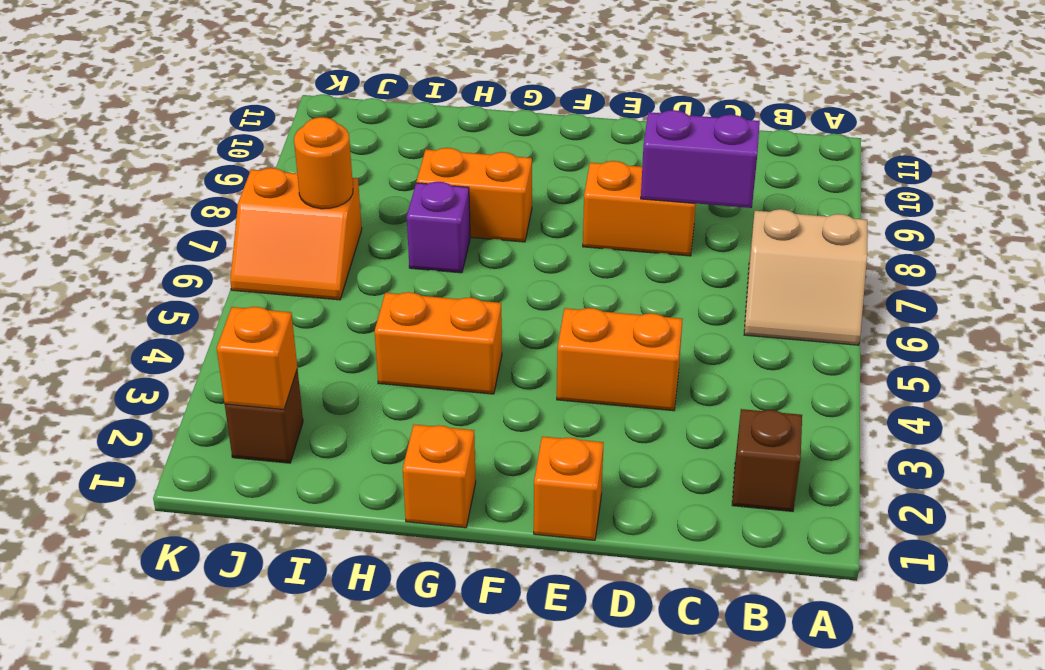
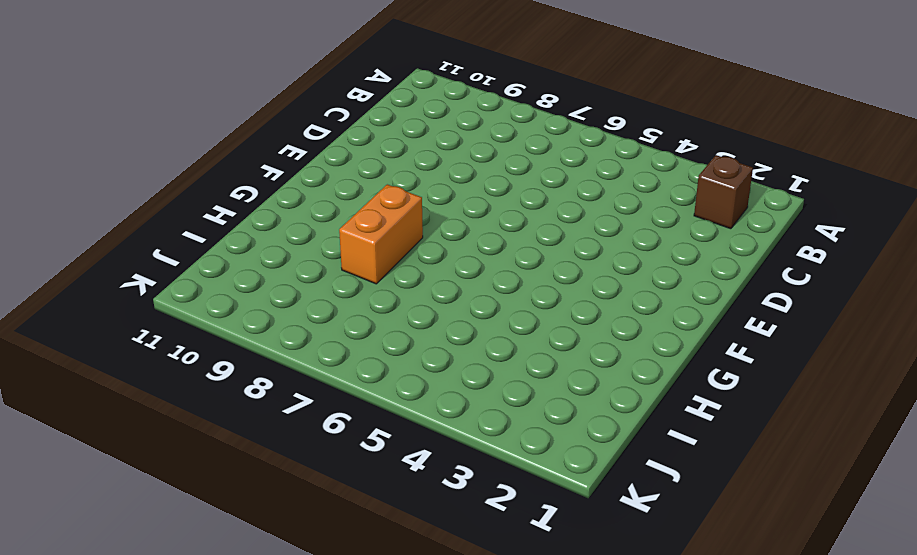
none -> tan 2x2 slope [744,209,867,345]
none -> orange 1x2 brick [557,308,683,411]
none -> orange 1x2 brick [583,161,696,256]

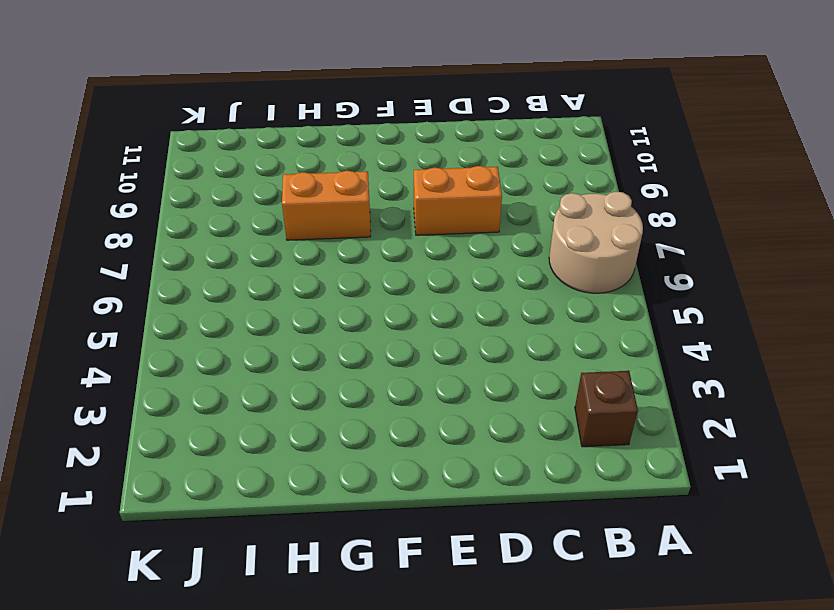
tan 2x2 round brick [549,192,643,293] -> tan 2x2 slope [744,209,867,345]
none -> orange 1x2 brick [557,308,683,411]
none -> orange 1x1 brick [534,436,604,540]
none -> orange 1x1 brick [403,425,476,528]

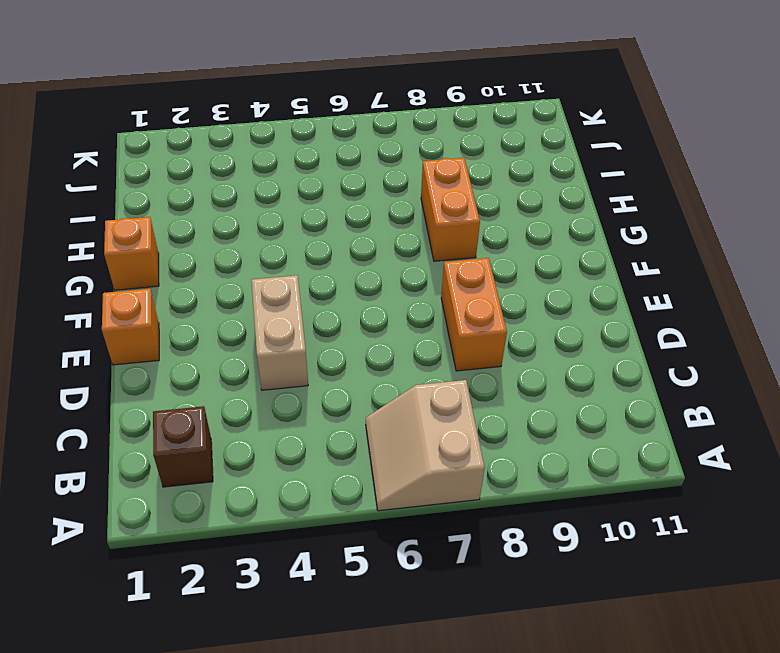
tan 1x2 brick [251,275,308,390] -> orange 1x2 brick [557,308,683,411]
none -> orange 1x2 brick [375,292,502,394]
none -> purple 1x1 brick [407,182,470,273]
none -> brown 1x1 brick [225,369,303,463]

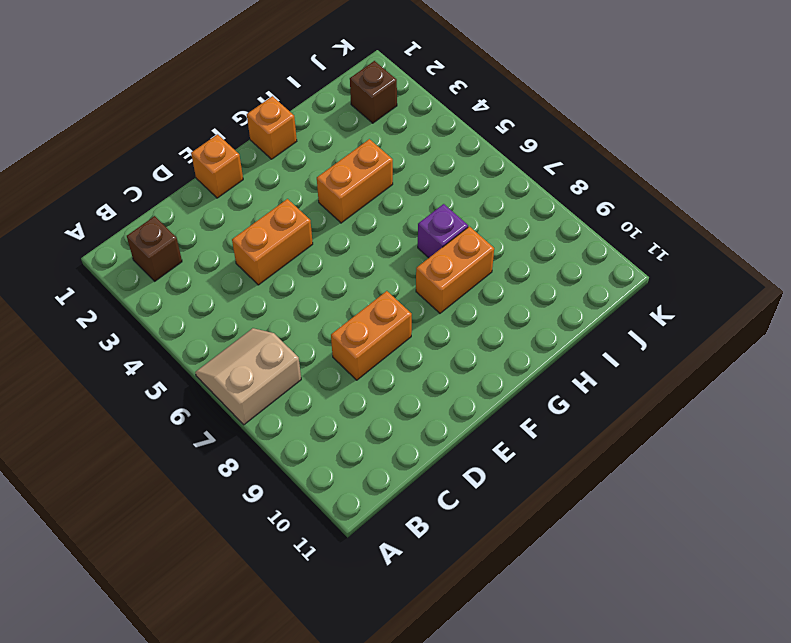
none -> orange 2x2 slope [230,168,362,300]
none -> purple 1x2 brick [641,110,760,208]
none -> orange 1x1 brick [217,307,297,409]

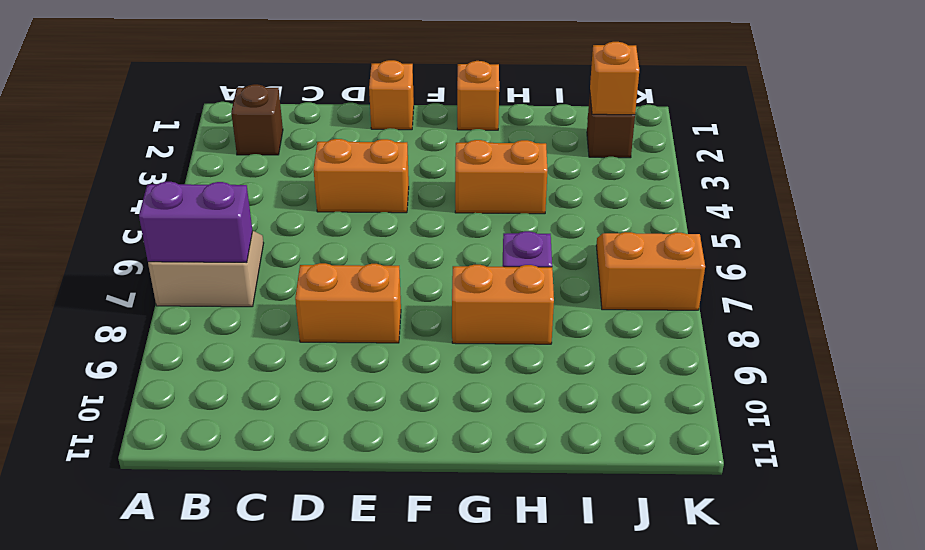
purple 1x2 brick [139,182,253,263] -> purple 1x2 brick moved to [641,110,760,208]
none -> orange 1x1 round brick [294,117,353,209]

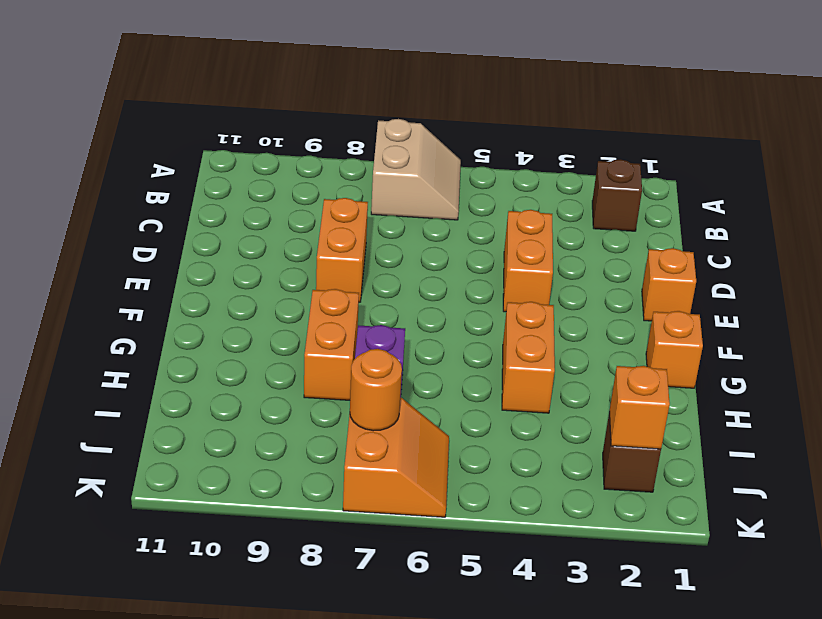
none -> purple 1x2 brick [641,110,760,208]

